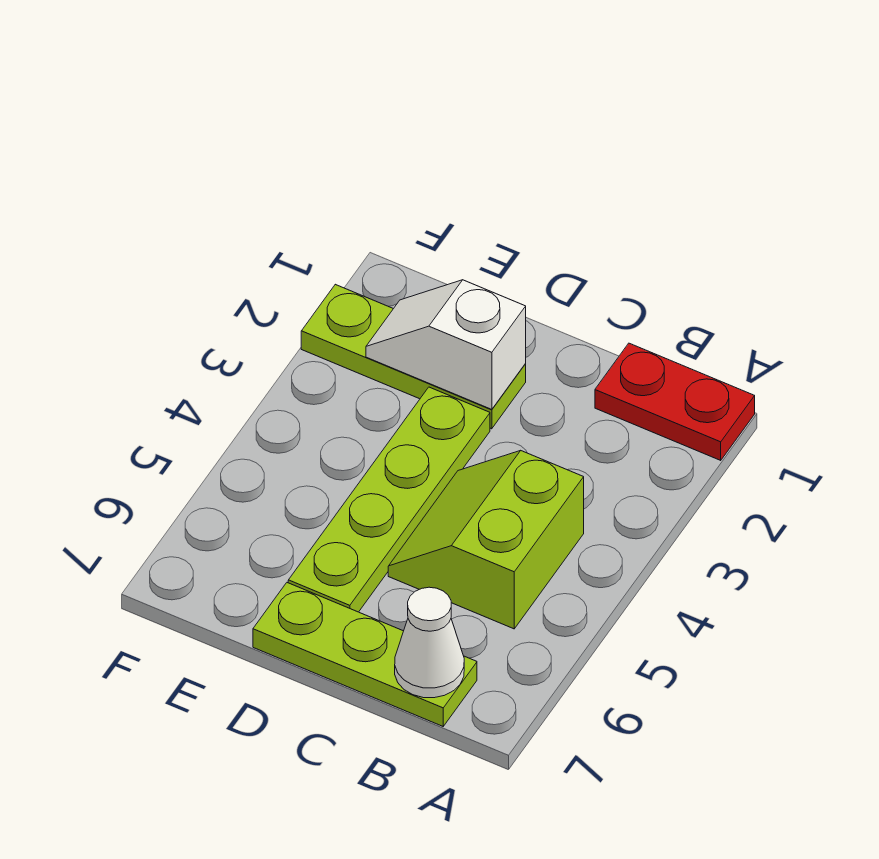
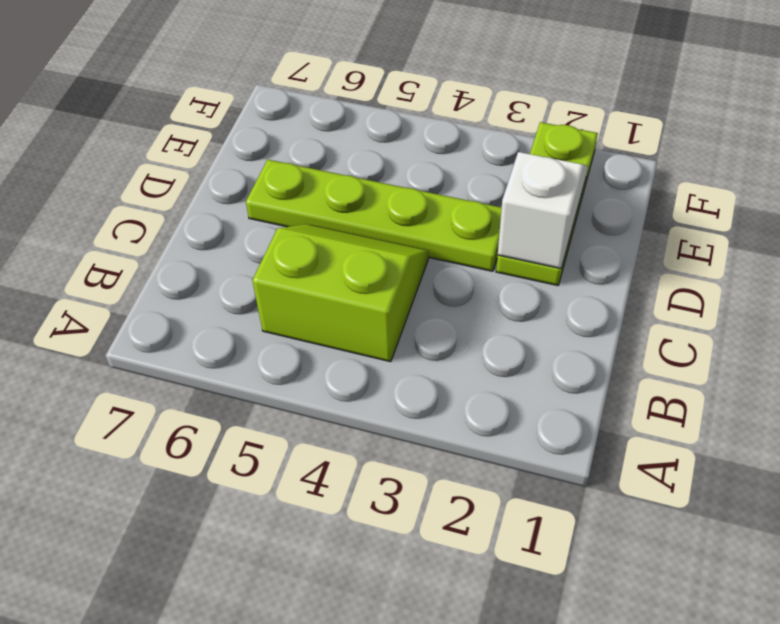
none -> red 1x2 plate [595,343,755,460]
none -> lime 1x3 plate [253,583,477,726]

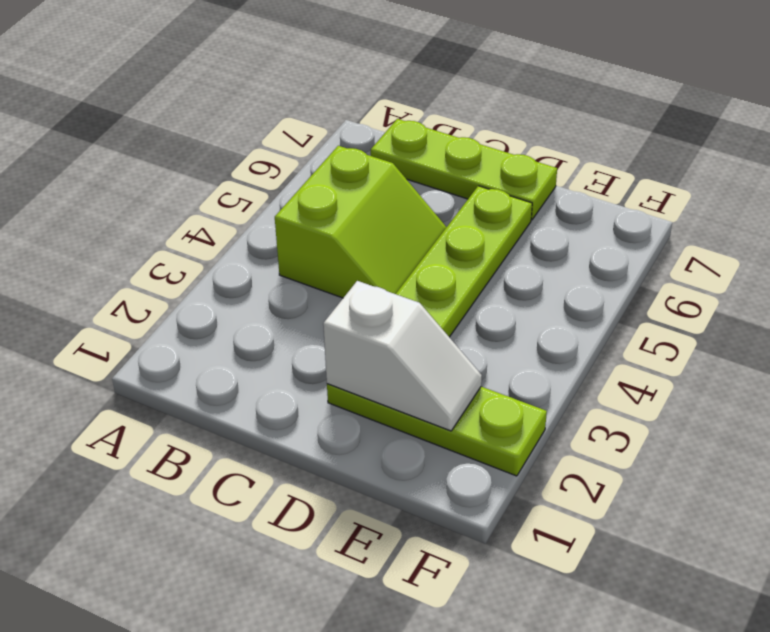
none -> red 1x2 plate [595,343,755,460]
none -> white 1x1 cone [395,587,464,698]

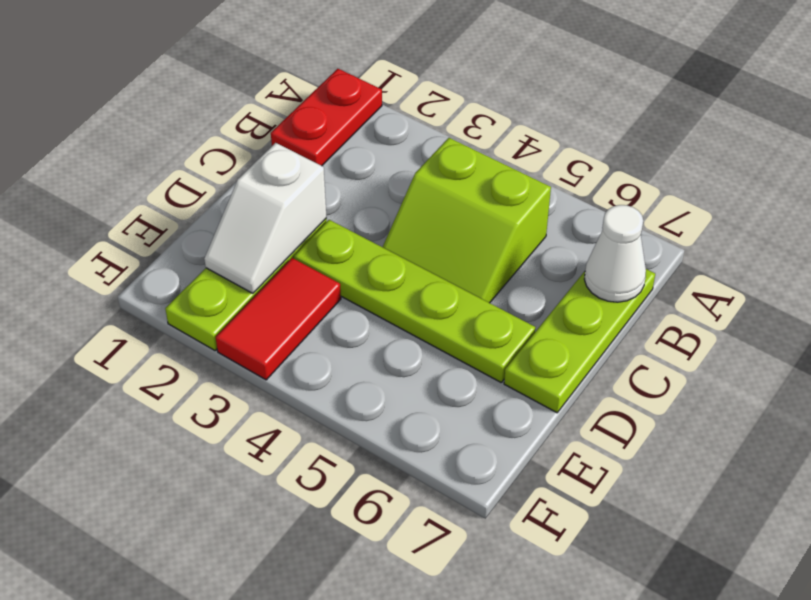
red 1x2 tile [216,258,341,380] -> none

